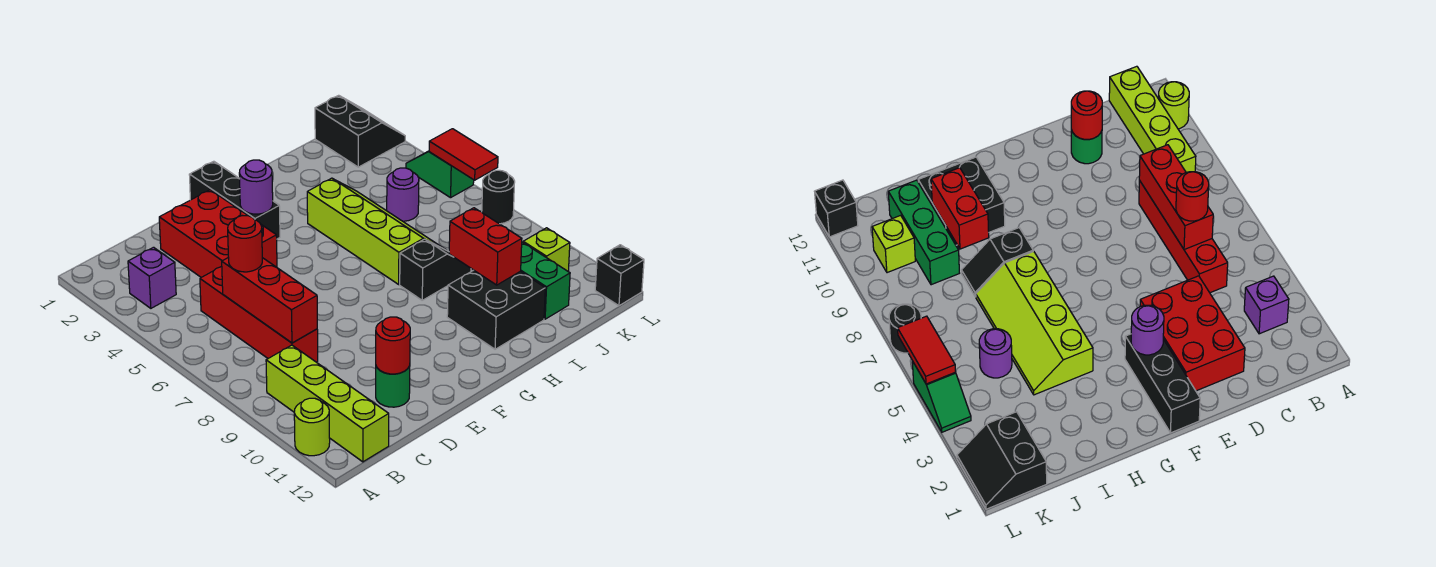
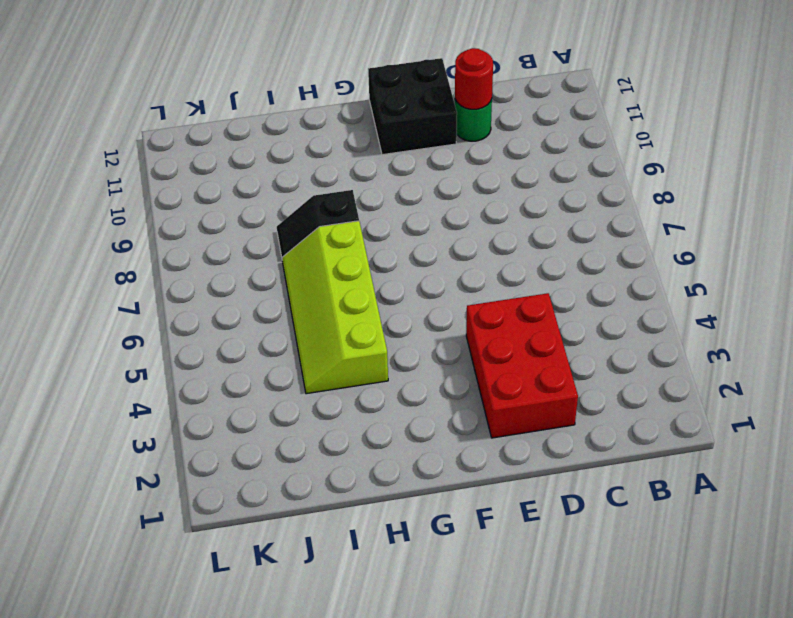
black 2x2 brick [368,58,457,155] -> black 2x2 brick moved to [447,270,545,349]
none -> lime 1x1 round brick [294,398,330,456]
none -> purple 1x1 brick [128,247,176,308]
none -> lime 1x4 brick [266,345,389,462]

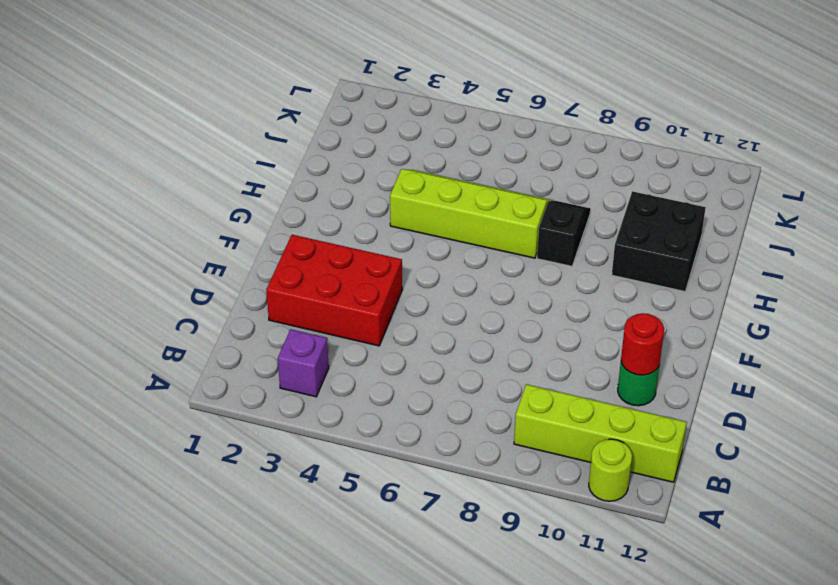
none -> red 1x4 brick [200,266,318,362]
none -> black 1x3 brick [189,161,280,239]
none -> purple 1x1 round brick [387,168,419,221]

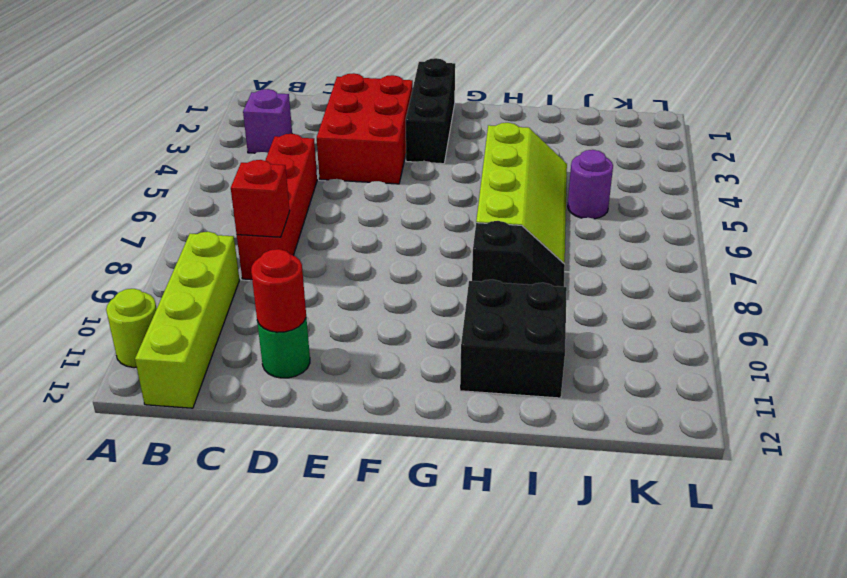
red 1x1 brick [231,160,290,237] -> red 1x3 brick [222,258,317,343]
none -> green 1x3 brick [521,242,570,319]
none -> black 2x2 slope [315,95,405,167]
none -> lime 1x1 brick [523,228,570,271]

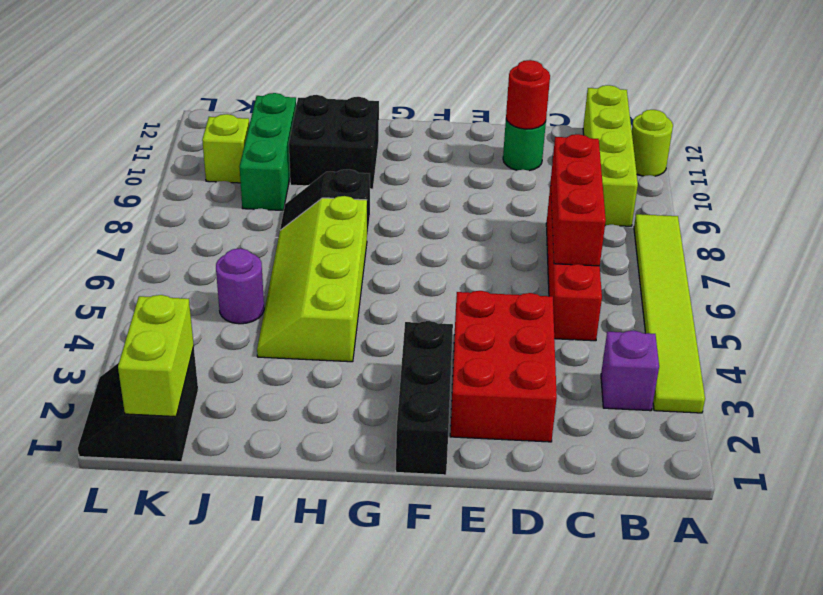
lime 1x6 tile [634,214,705,413] -> none
lime 1x2 brick [118,295,194,417] -> none
none -> green 1x2 slope [406,151,474,198]
none -> black 1x1 round brick [482,170,515,224]
none -> black 1x1 brick [595,245,644,306]

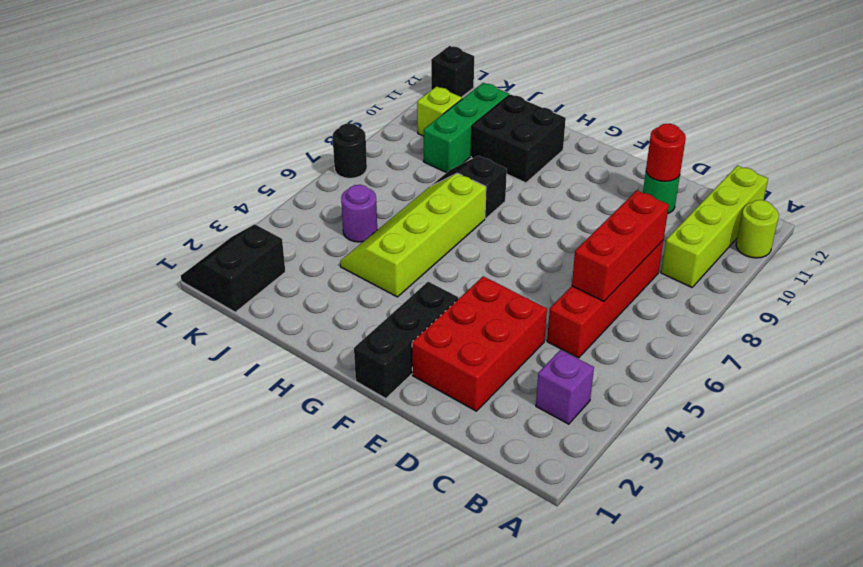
none -> green 1x2 slope [406,151,474,198]
none -> purple 1x1 round brick [239,160,273,214]
none -> red 1x2 brick [449,208,522,285]

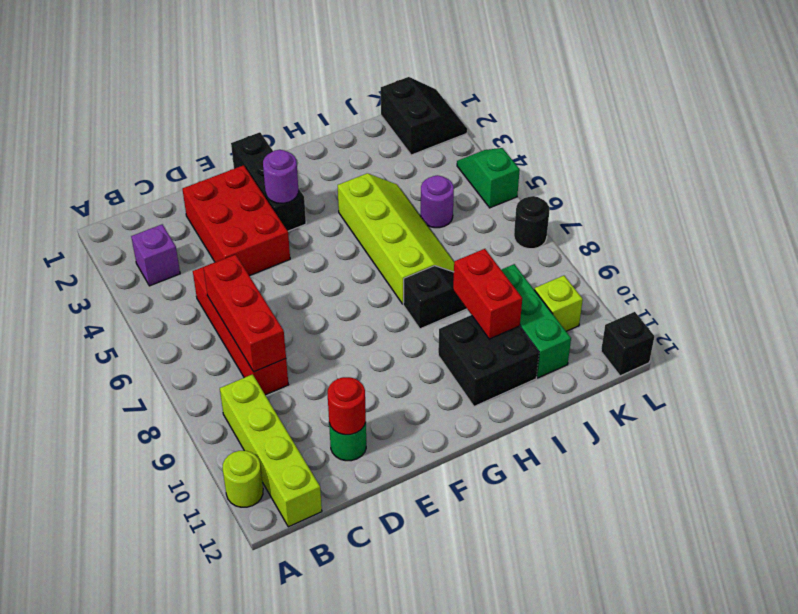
none -> red 1x2 tile [429,129,498,180]
none -> red 1x1 round brick [228,216,262,272]

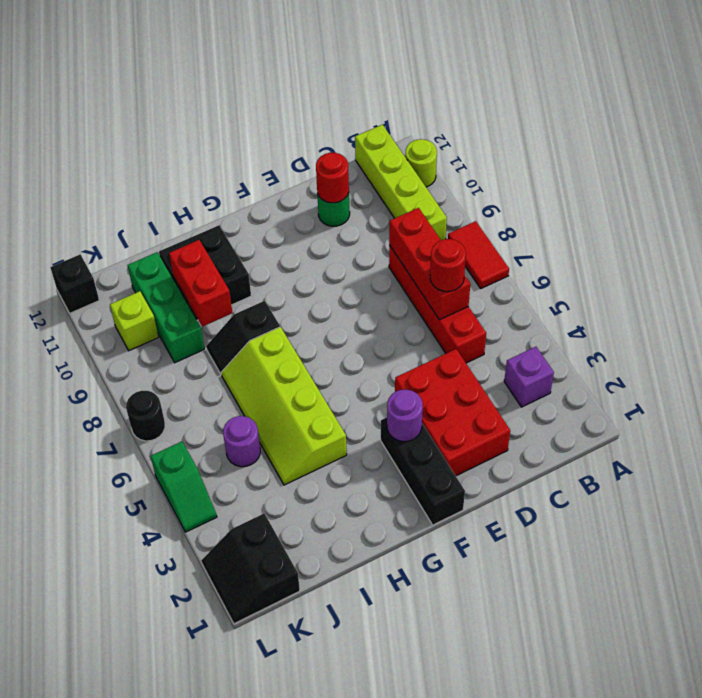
red 1x2 tile [448,221,509,288] -> red 1x2 tile moved to [429,129,498,180]

